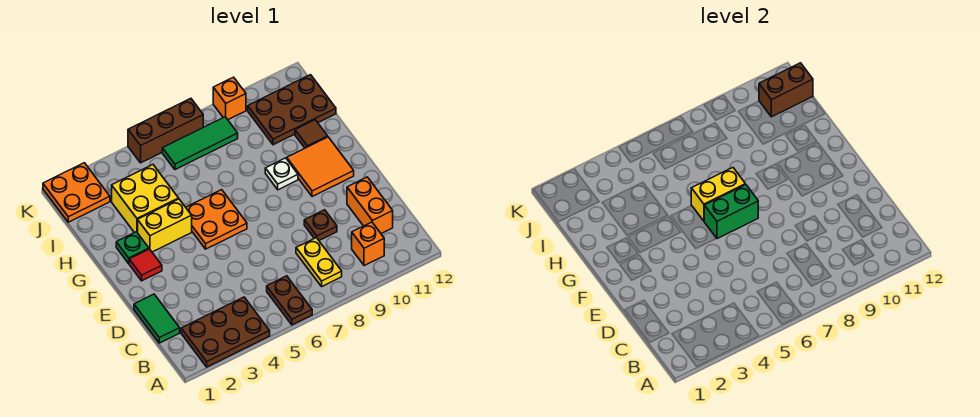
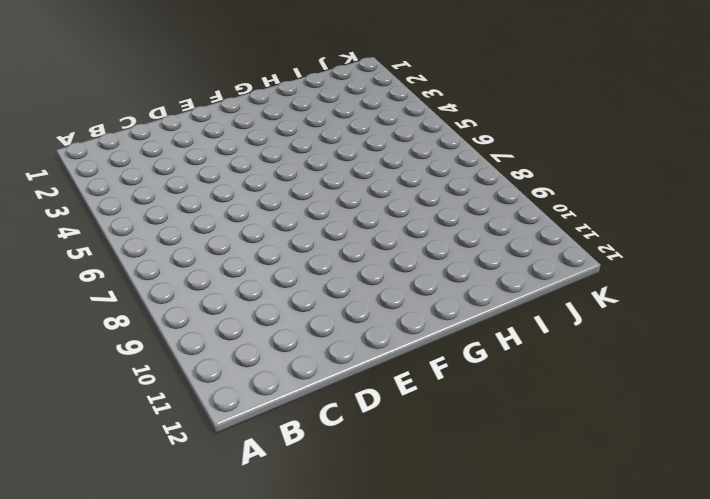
none -> brown 2x3 plate [181,297,270,367]
none -> brown 1x2 plate [267,276,312,325]
none -> yellow 1x2 plate [296,238,342,286]

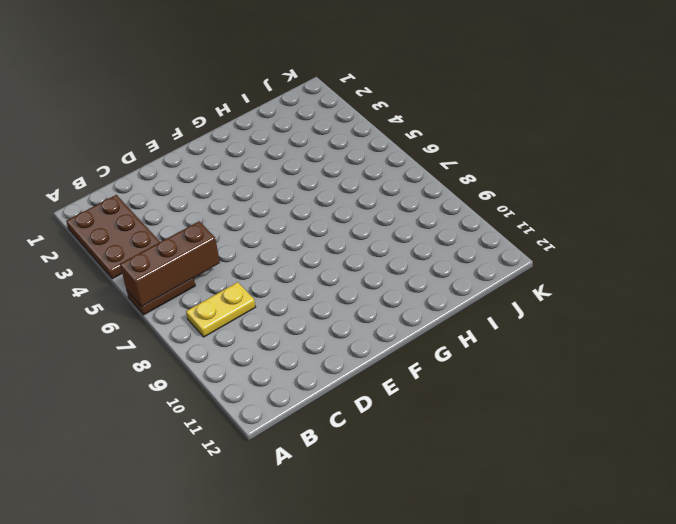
brown 1x3 brick [120,221,220,307] -> brown 1x3 brick turned to [128,98,203,163]
none -> orange 1x1 brick [352,222,384,266]
none -> green 1x2 tile [134,294,180,343]
none -> orange 1x2 brick [347,177,393,234]

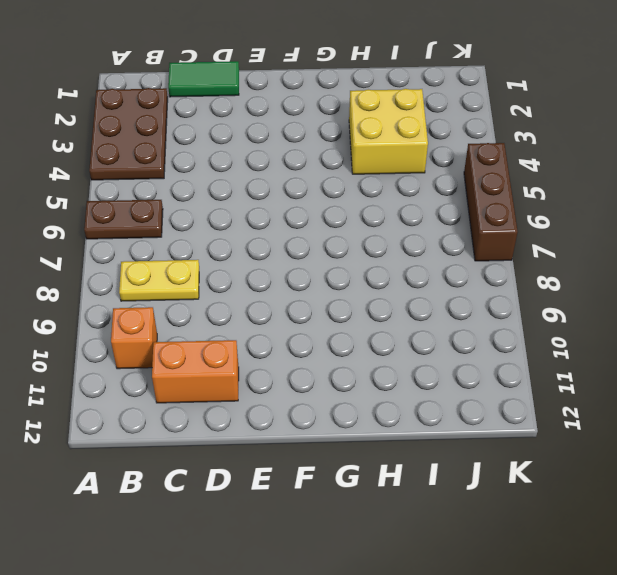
none -> brown 1x1 plate [304,210,337,240]
none -> red 1x1 tile [129,249,162,281]
none -> orange 2x2 plate [186,190,247,249]

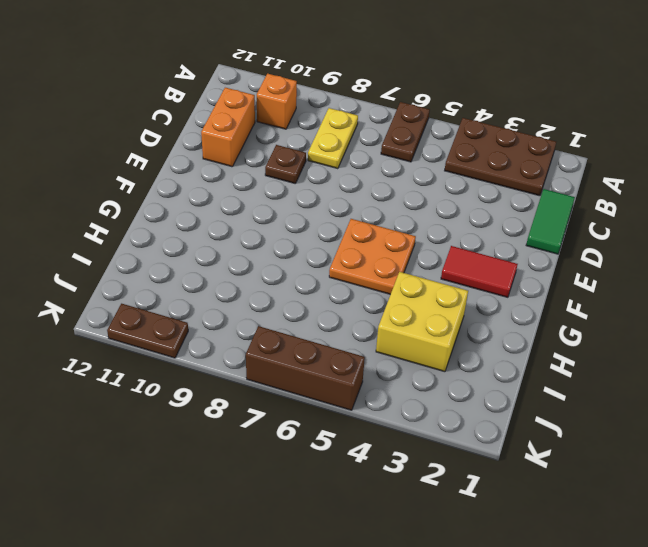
red 1x2 tile [441,246,518,297] -> red 1x1 tile [129,249,162,281]
brown 1x2 plate [107,304,188,358] -> none
none -> orange 2x2 tile [287,137,354,197]
none -> green 1x1 plate [116,232,149,263]
none -> yellow 1x2 brick [138,199,192,252]

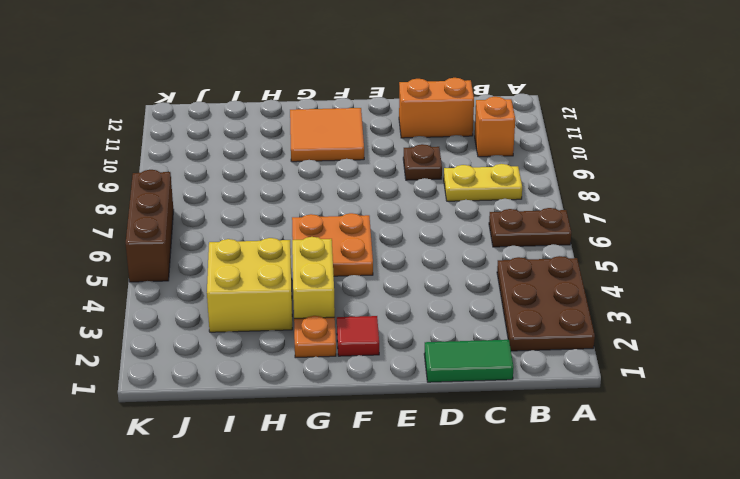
orange 1x1 plate [294,316,336,358] -> green 1x1 plate [116,232,149,263]
none -> white 1x1 plate [265,158,298,190]
none -> brown 1x1 tile [295,120,328,148]
none -> brown 2x3 plate [248,75,336,145]

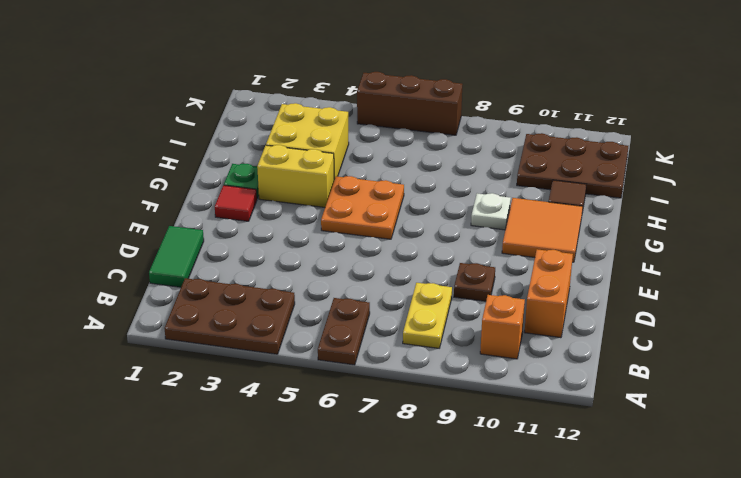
none -> orange 2x2 plate [43,163,110,222]
none -> green 1x3 tile [162,117,238,170]
none -> orange 1x1 brick [213,77,246,120]

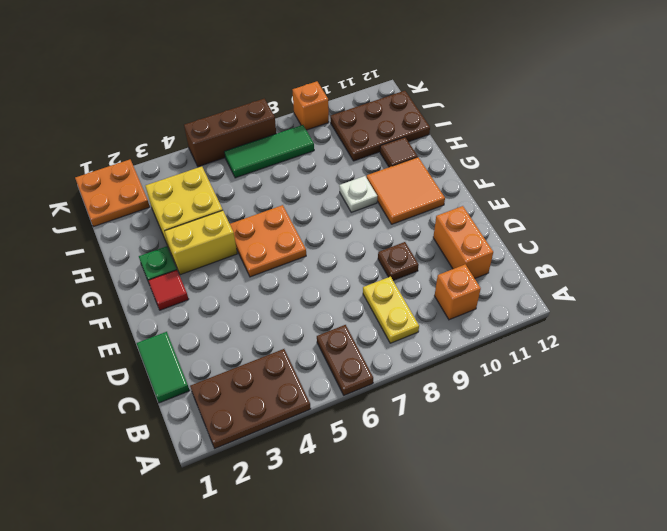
none -> green 1x2 brick [704,185,758,239]
none -> yellow 1x2 brick [691,168,745,221]
none -> brown 1x2 brick [759,63,813,117]

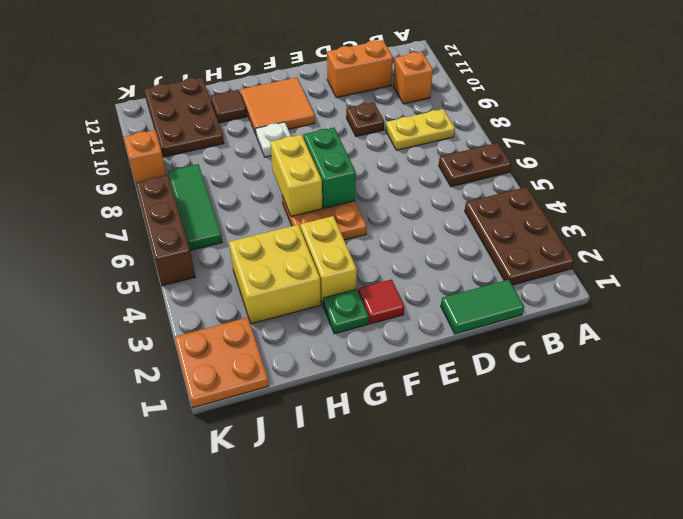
none -> brown 1x2 brick [759,63,813,117]

